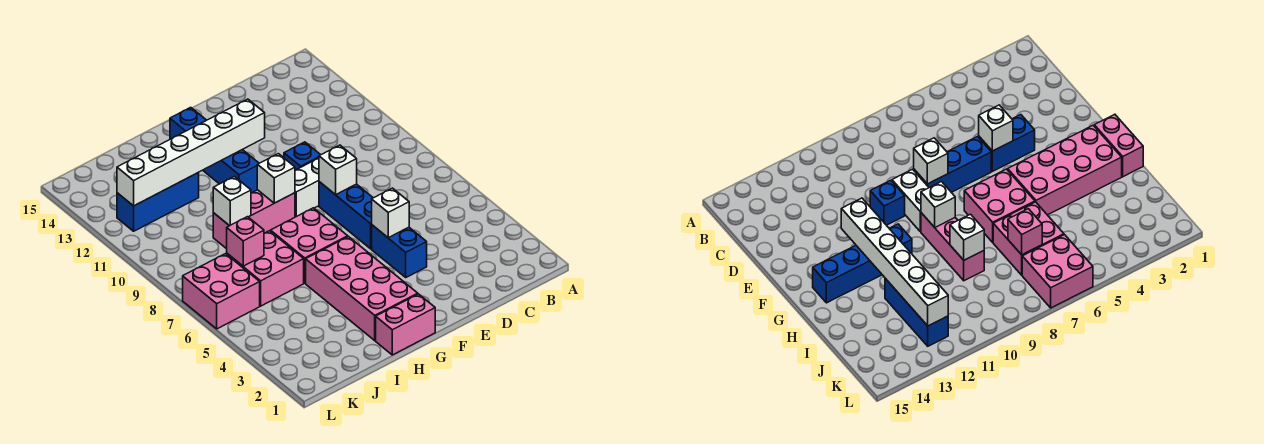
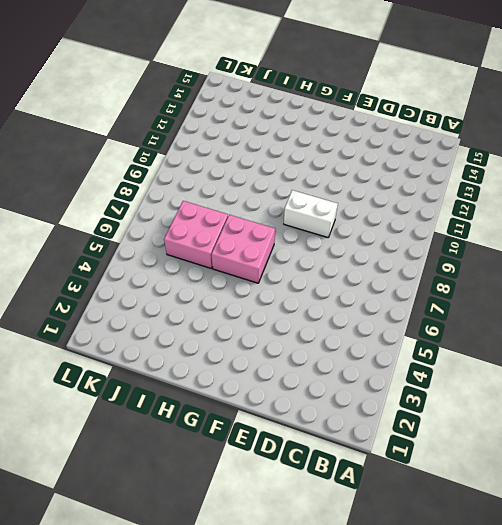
none -> blue 1x2 brick [372,225,427,277]
none -> blue 1x3 brick [319,182,373,249]
none -> blue 1x1 brick [284,142,320,170]

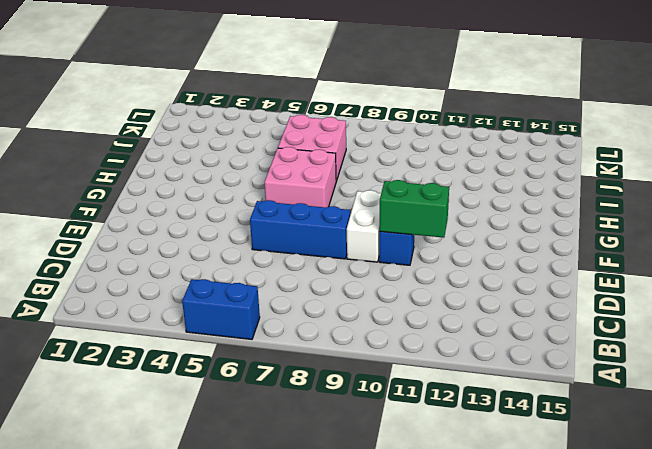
blue 1x2 brick [182,279,260,339] -> blue 1x2 brick moved to [372,225,427,277]
green 1x2 brick [379,180,449,238] -> none
none -> pink 1x2 brick [376,294,435,355]
none -> pink 2x4 brick [306,237,418,341]
none -> pink 1x3 brick [213,190,295,249]

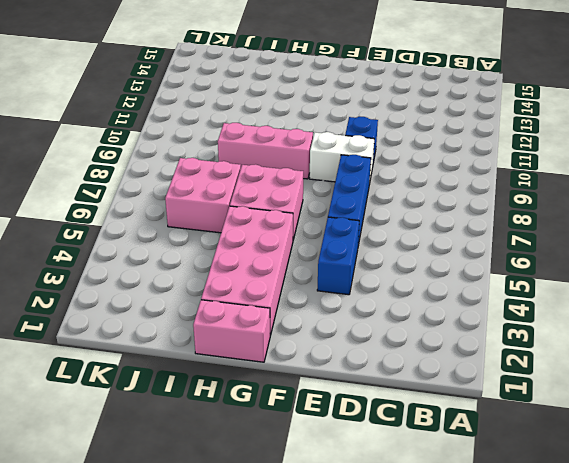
none -> blue 1x4 brick [170,107,259,193]
none -> blue 1x3 brick [117,173,199,231]
none -> pink 2x2 brick [183,254,260,329]

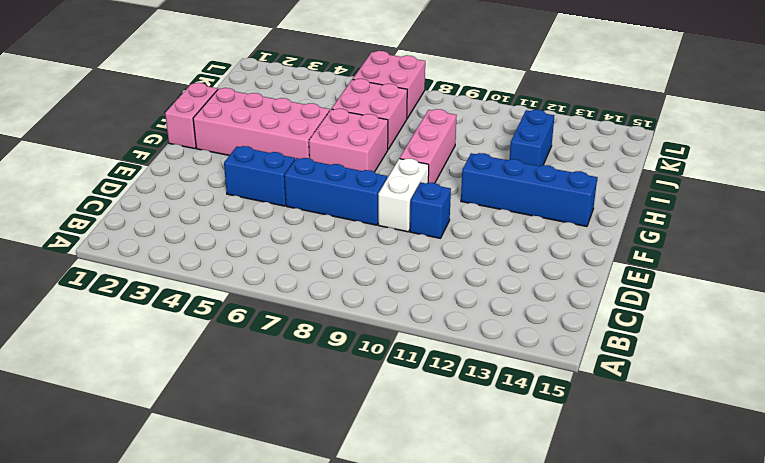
blue 1x2 brick [509,110,554,166] -> blue 1x3 brick [117,173,199,231]
none -> white 1x1 brick [372,188,409,238]
none -> white 1x1 brick [319,145,357,195]
none -> white 1x6 brick [117,99,265,206]

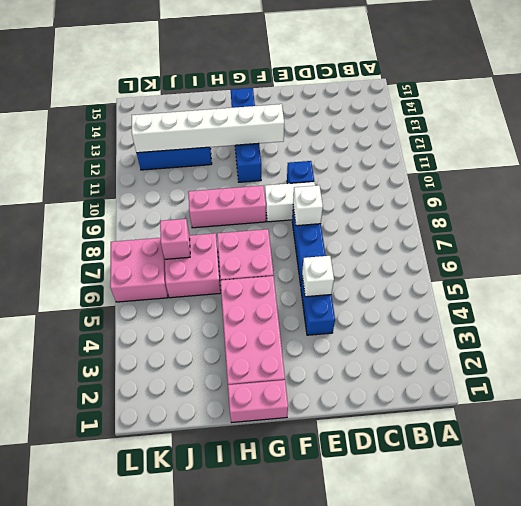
none -> white 1x1 brick [257,154,295,203]
none -> white 1x1 brick [213,176,251,226]

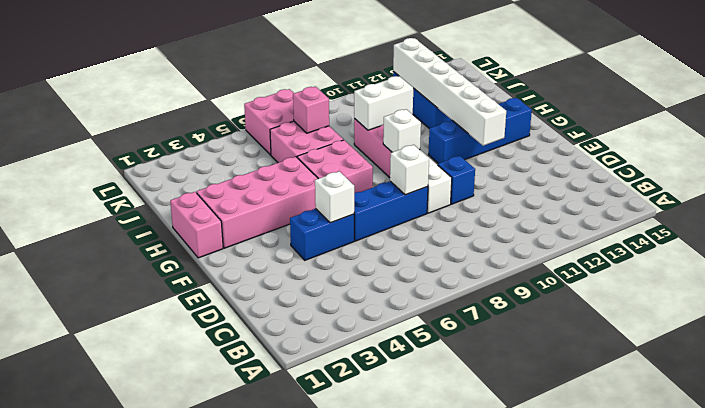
white 1x2 brick [354,76,413,130] -> white 1x1 brick [213,176,251,226]

